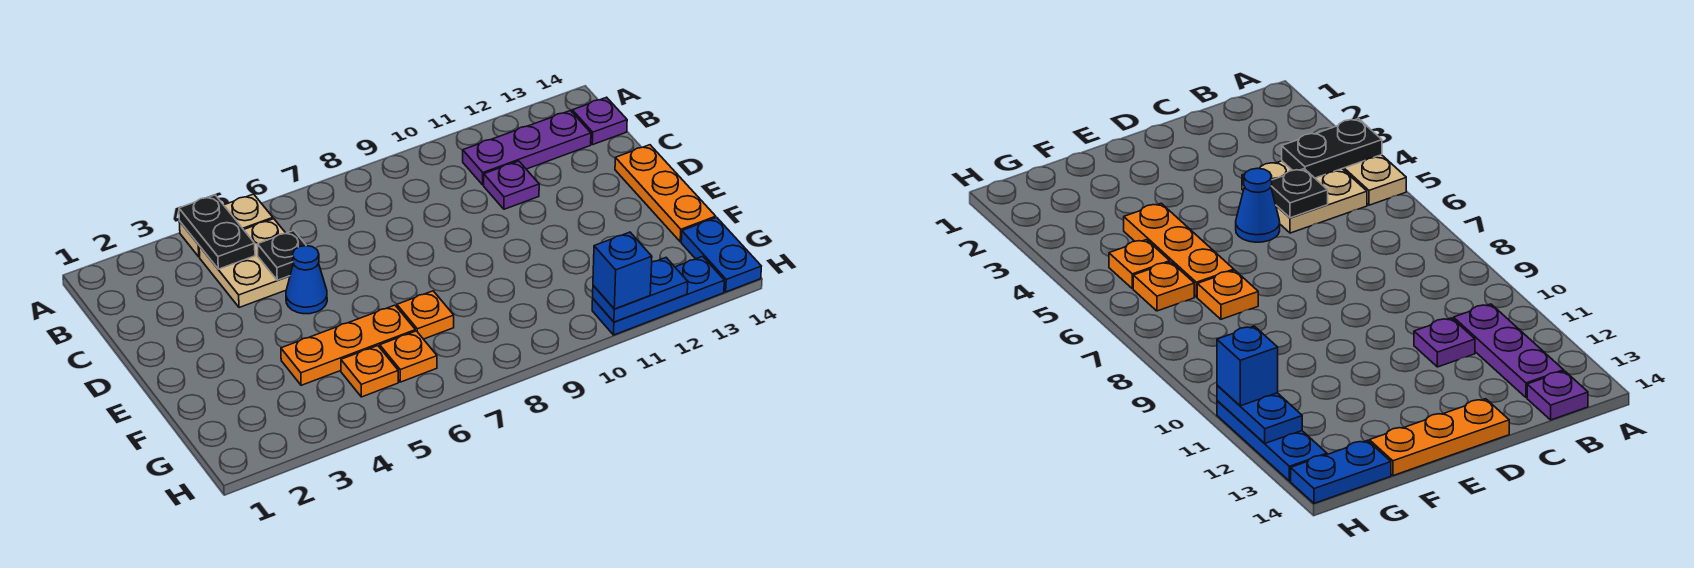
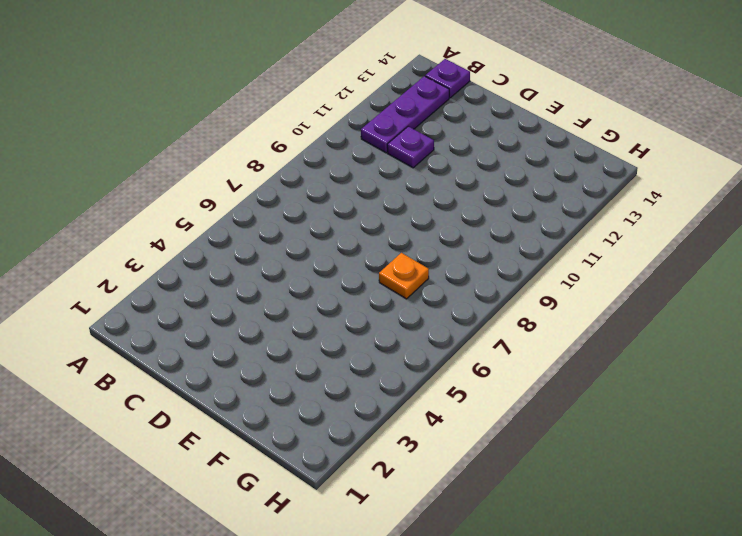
none -> tan 1x2 plate [179,194,273,257]
none -> tan 2x2 plate [199,219,290,308]
none -> blue 1x1 cone [286,246,327,314]

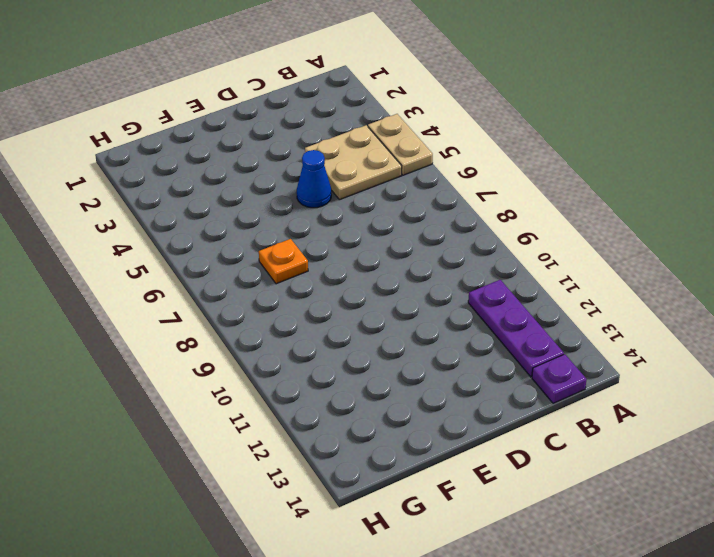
none -> purple 1x1 plate [484,161,539,209]
none -> orange 1x3 plate [615,145,716,242]
none -> orange 1x3 plate [281,305,415,385]

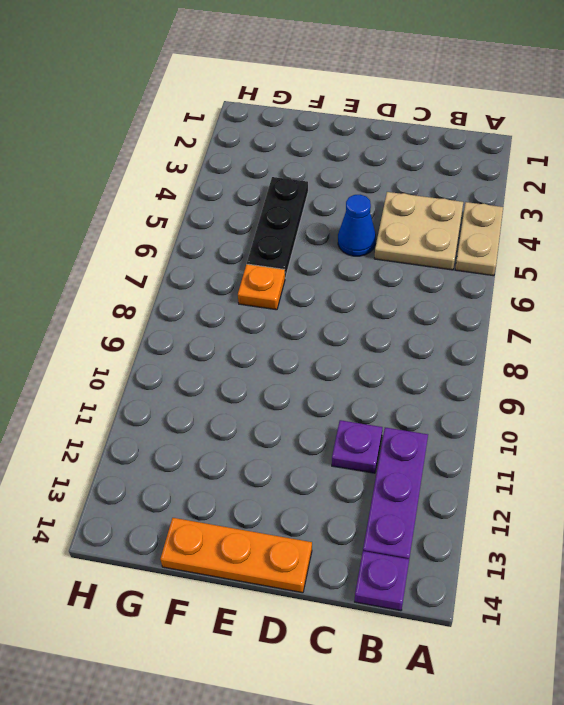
black 1x3 plate [247,177,308,278] -> orange 1x3 plate [281,305,415,385]
none -> orange 1x1 plate [341,346,398,397]
none -> orange 1x1 plate [380,331,437,382]
none -> blue 1x2 plate [681,218,761,292]

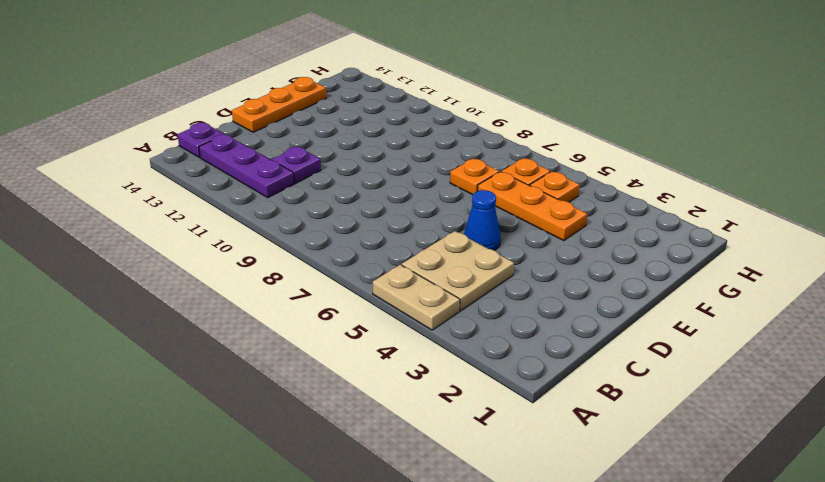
none -> blue 1x2 plate [681,218,761,292]
none -> blue 1x3 plate [592,256,724,335]
none -> black 1x2 plate [179,195,255,269]

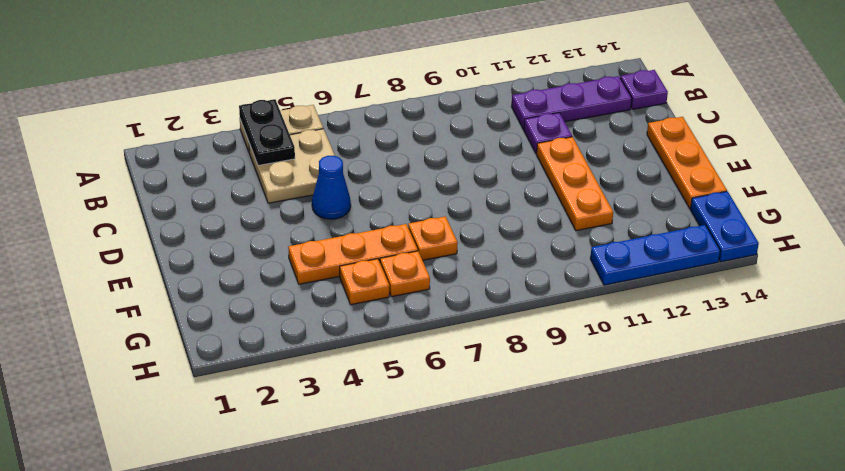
orange 1x3 plate [537,137,613,231] -> none
none -> black 1x1 plate [257,231,306,280]
none -> blue 1x2 plate [593,258,688,322]
none -> blue 1x1 brick [593,232,652,309]

